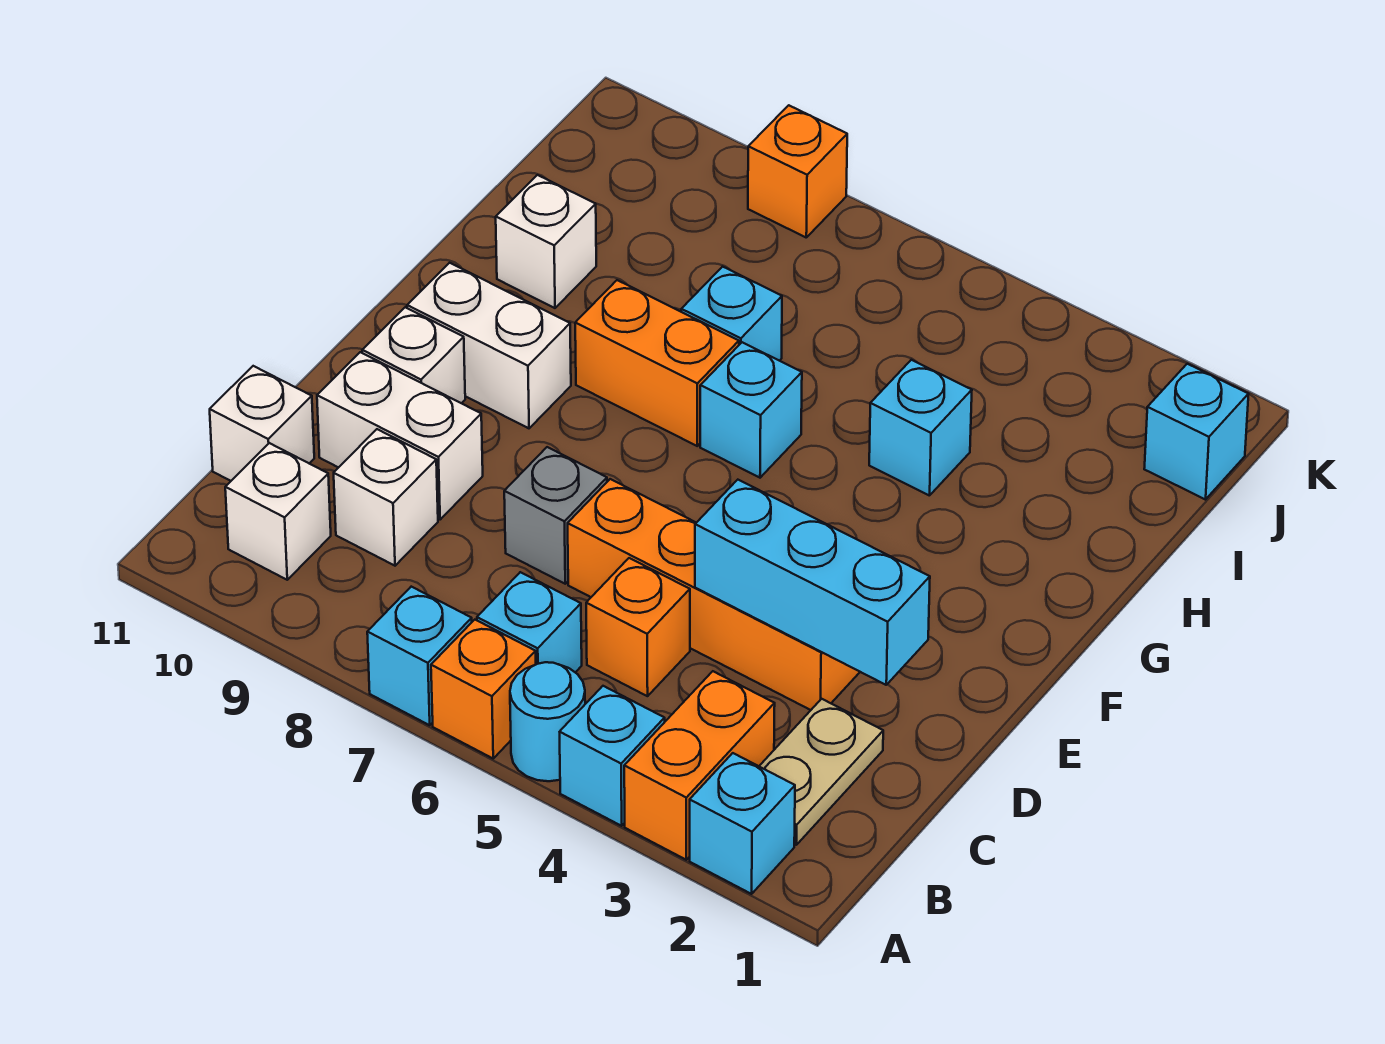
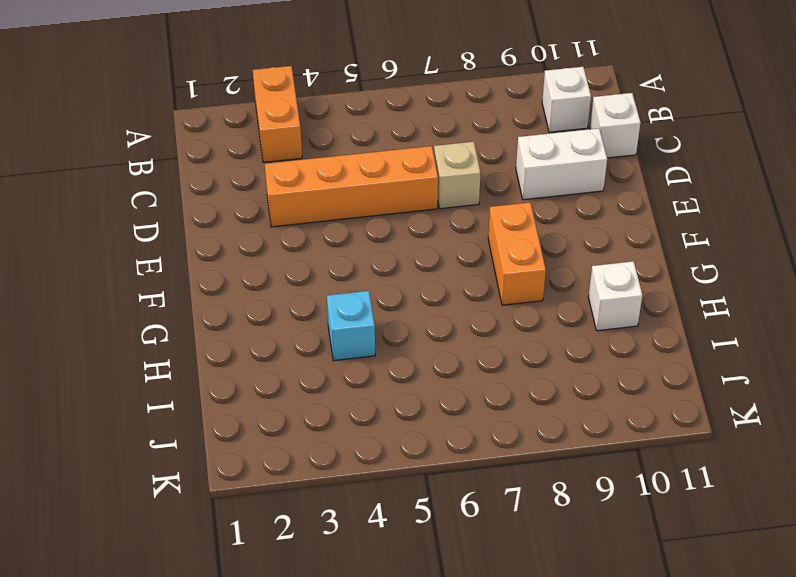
tan 1x1 brick [434,142,480,209] -> grey 1x1 brick [504,447,607,584]
orange 1x2 brick [488,202,546,305] -> orange 1x2 brick turned to [575,280,739,446]
none -> cyan 1x1 brick [690,753,795,894]
none -> cyan 1x1 brick [560,686,665,826]
none -> cyan 1x1 round brick [510,662,585,781]

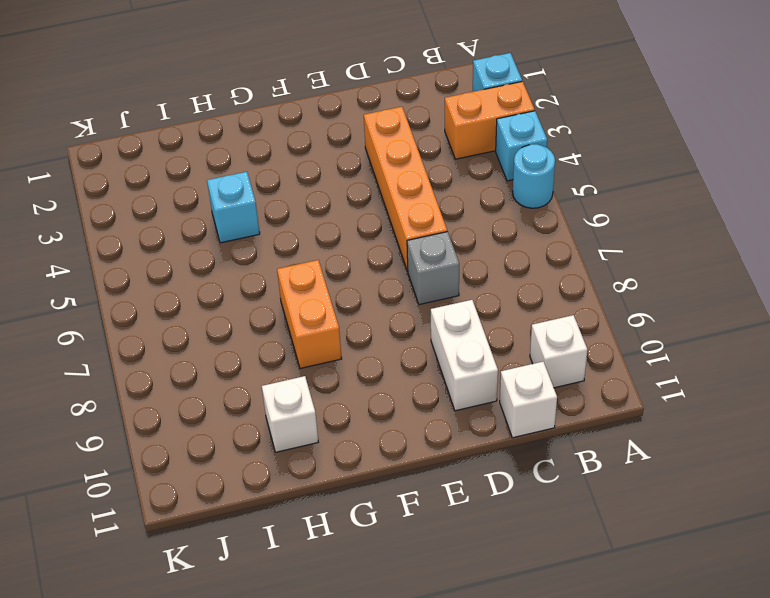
none -> orange 1x1 brick [431,620,536,758]
none -> cyan 1x1 brick [367,587,472,725]
none -> tan 1x2 plate [759,699,883,845]

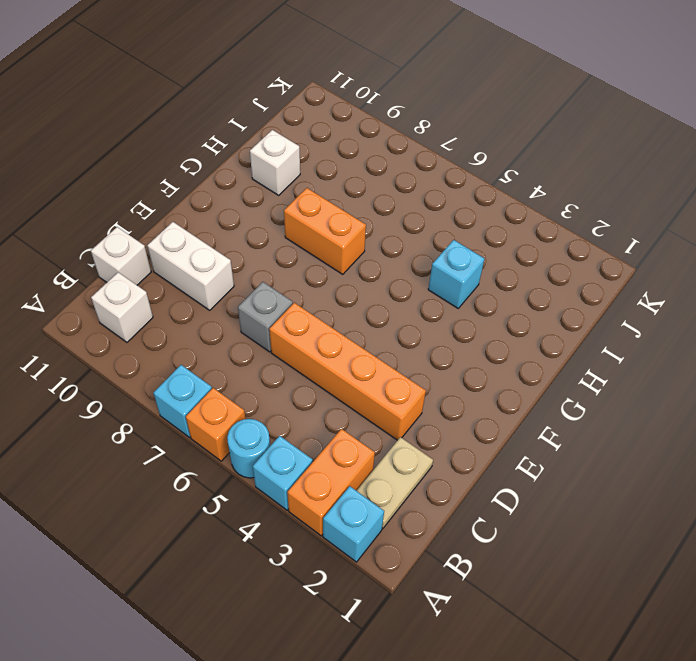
none -> cyan 1x1 brick [477,572,582,672]
none -> orange 1x1 brick [586,558,690,696]
none -> white 1x1 brick [334,429,438,566]

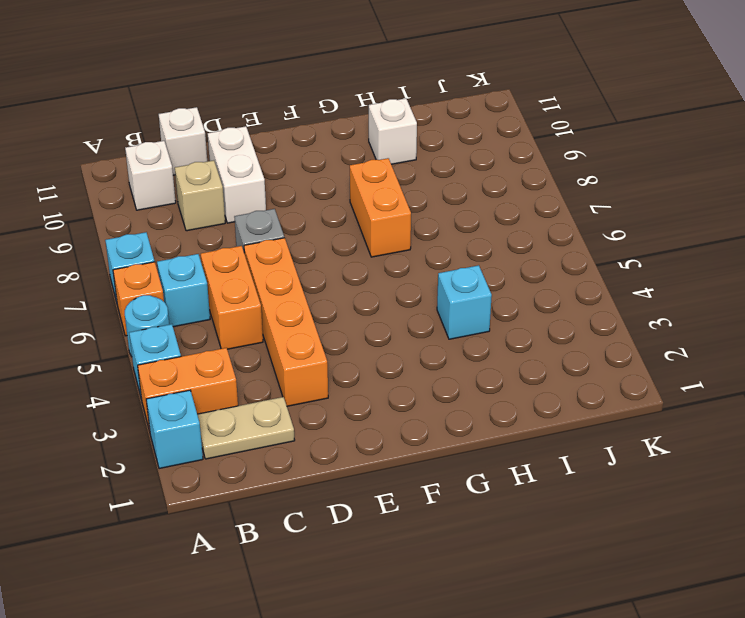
orange 1x2 brick [201,246,263,349] -> orange 1x1 brick [586,558,690,696]
tan 1x1 brick [175,160,225,231] -> white 1x1 brick [334,429,438,566]
none -> white 1x1 brick [362,307,465,403]
none -> white 1x2 brick [407,263,571,428]
none -> cyan 1x1 brick [700,342,802,478]

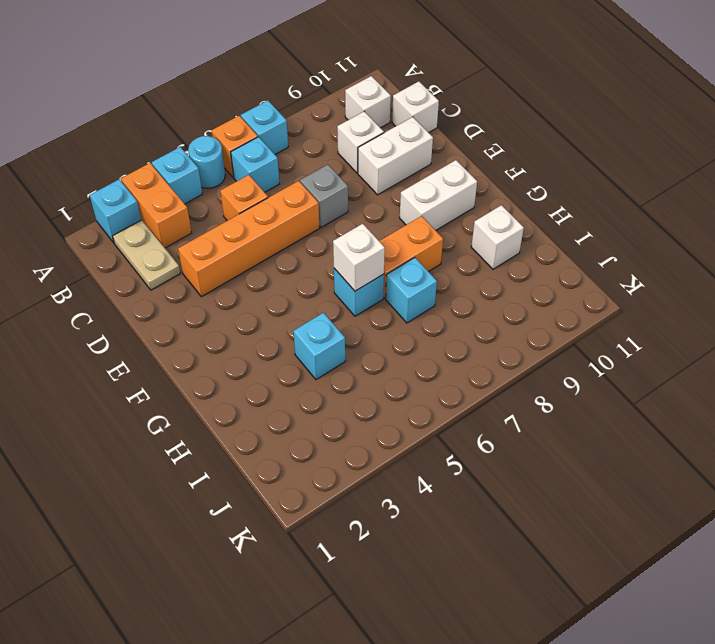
white 1x1 brick [333,224,385,291] -> white 1x1 brick moved to [362,307,465,403]
none -> cyan 1x1 brick [1144,364,1249,500]
none -> orange 1x1 brick [748,105,847,237]
none -> cyan 1x3 brick [695,480,930,685]

